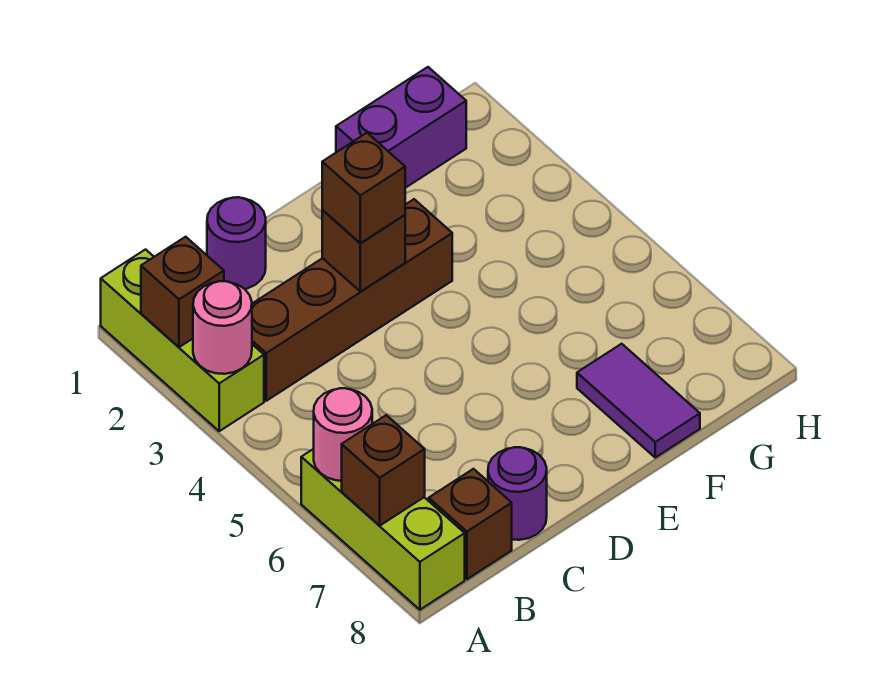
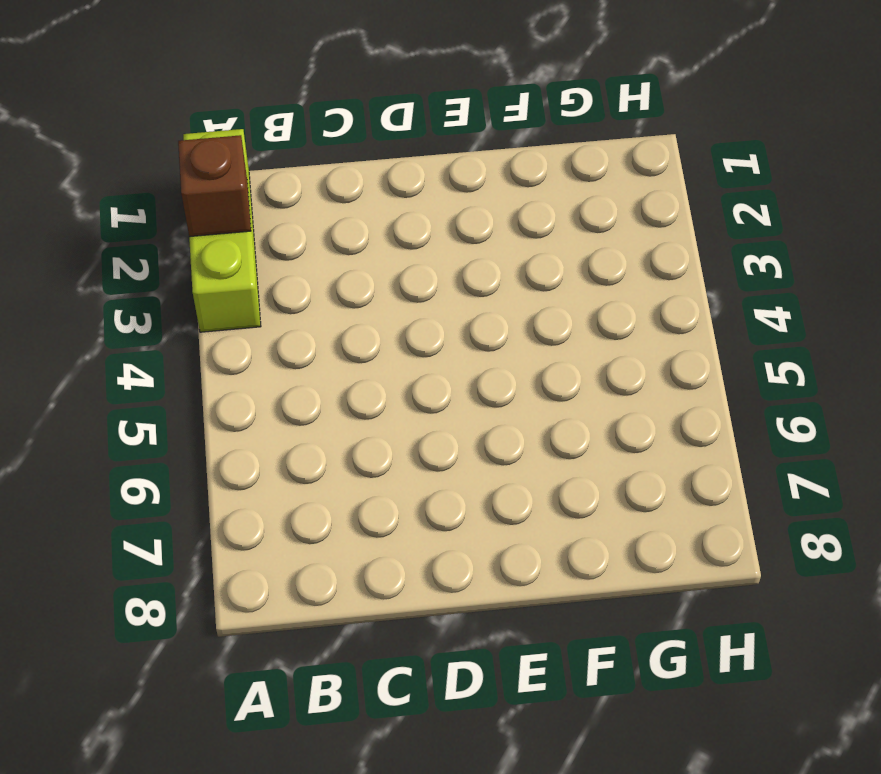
none -> lime 1x3 brick [301,449,465,610]
none -> brown 1x4 brick [252,199,452,401]
none -> brown 1x1 brick [429,469,512,579]

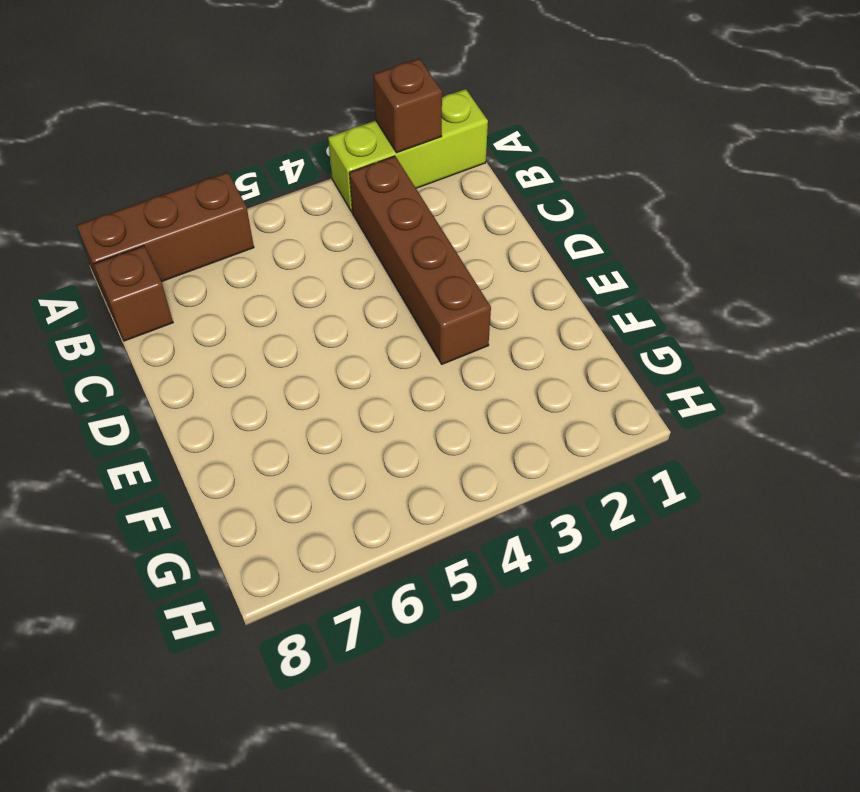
brown 1x3 brick [77,172,254,297] -> lime 1x3 brick [301,449,465,610]
none -> purple 1x1 round brick [207,197,266,289]
none -> purple 1x1 round brick [488,447,547,540]
none -> purple 1x2 brick [336,67,466,188]

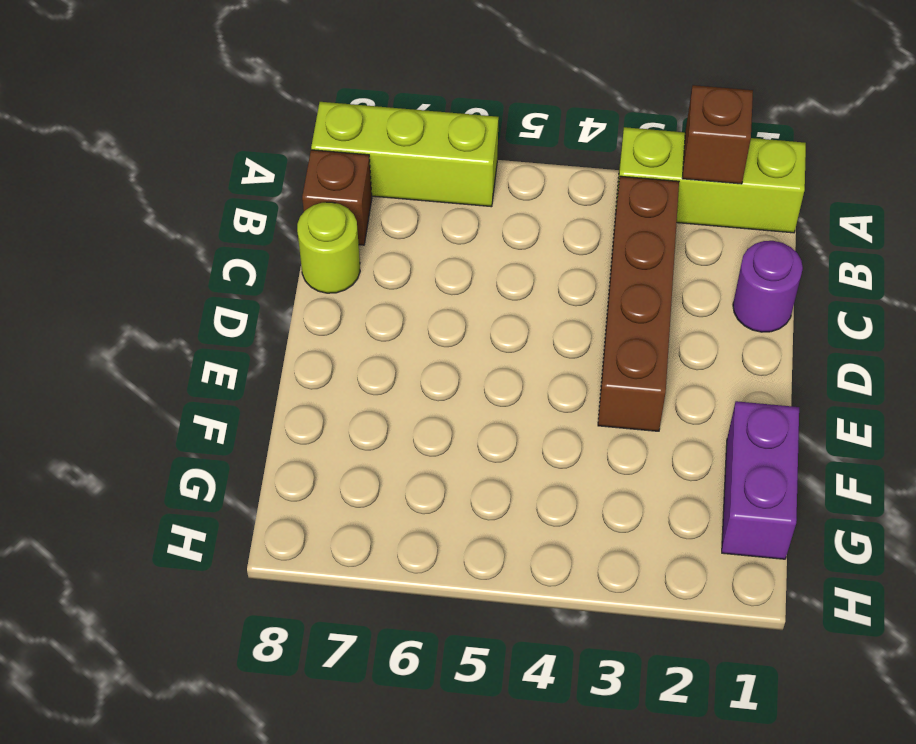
lime 1x1 round brick [297,202,360,293] -> purple 1x1 round brick [488,447,547,540]
none -> purple 1x2 tile [577,344,700,457]
none -> pink 1x1 round brick [193,281,252,374]
none -> pink 1x1 round brick [314,388,372,481]

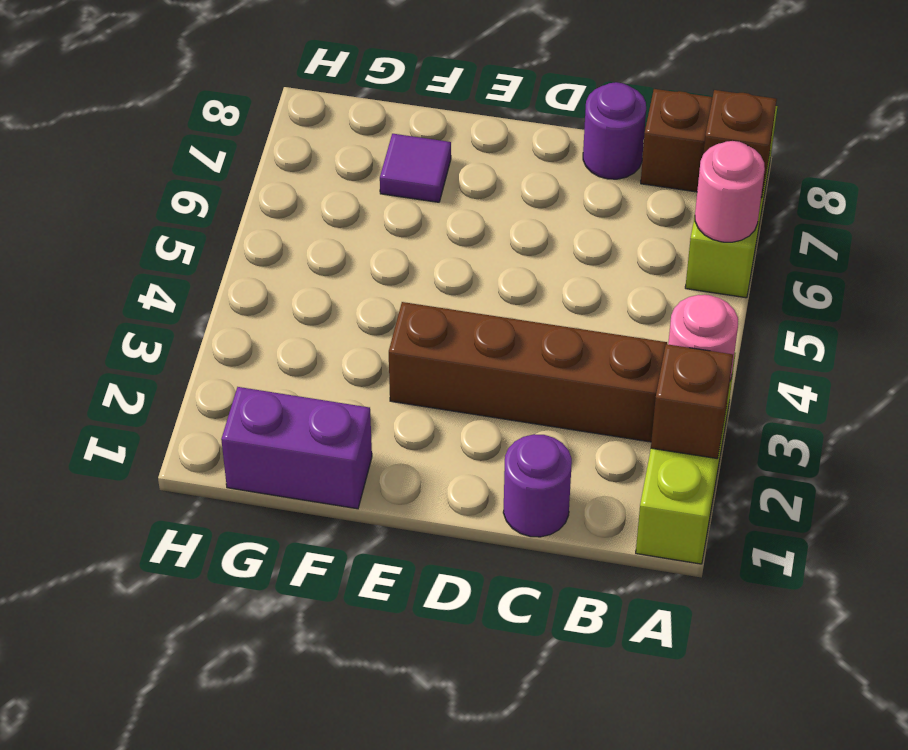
purple 1x1 tile [380,134,451,202] -> purple 1x2 tile [577,344,700,457]
none -> brown 1x1 brick [322,210,405,292]
none -> brown 1x1 brick [322,133,405,243]

